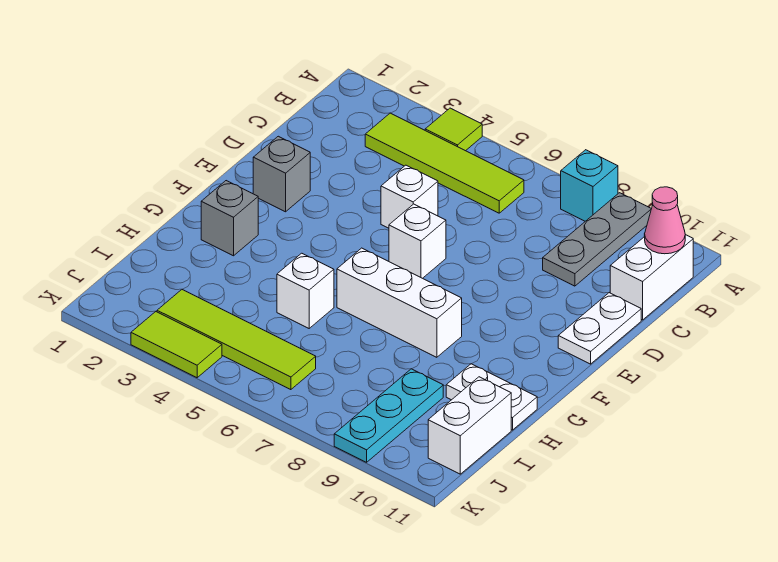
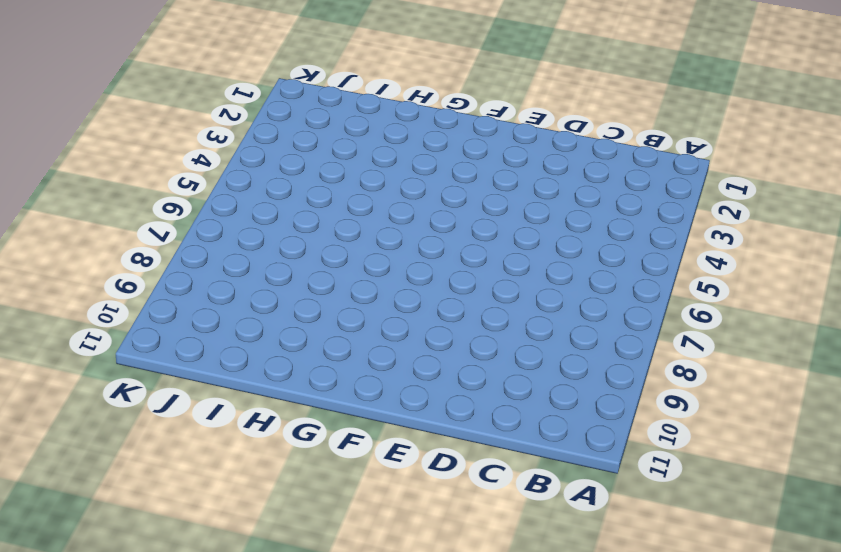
none -> lime 1x1 tile [425,108,482,151]
none -> cyan 1x1 brick [561,150,618,221]
none -> grey 1x3 plate [543,193,651,286]

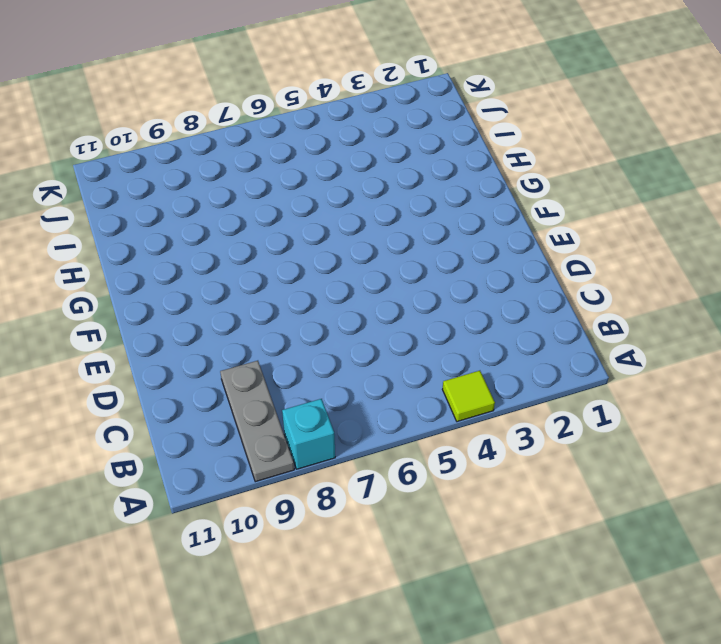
none -> lime 1x4 tile [365,113,524,213]
none -> white 1x2 brick [610,235,693,320]
none -> white 1x1 brick [381,165,438,228]

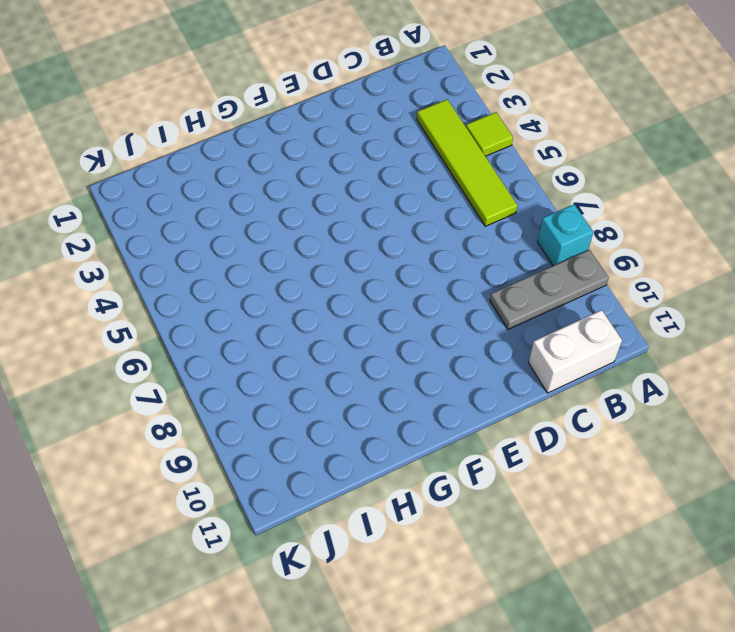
none -> white 1x1 brick [381,165,438,228]
none -> white 1x2 plate [558,293,641,364]
none -> grey 1x1 brick [253,136,310,212]

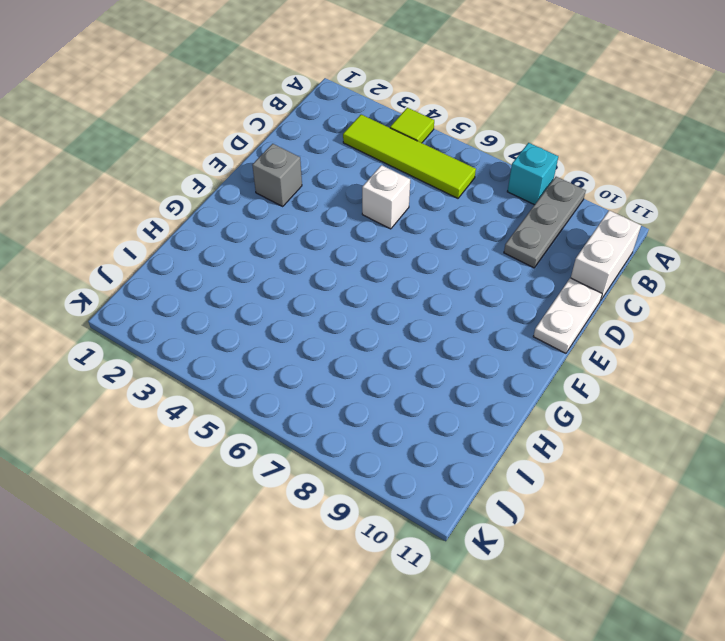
none -> white 1x1 brick [389,204,446,278]
none -> grey 1x1 brick [201,181,258,256]
none -> white 1x3 brick [337,248,462,357]

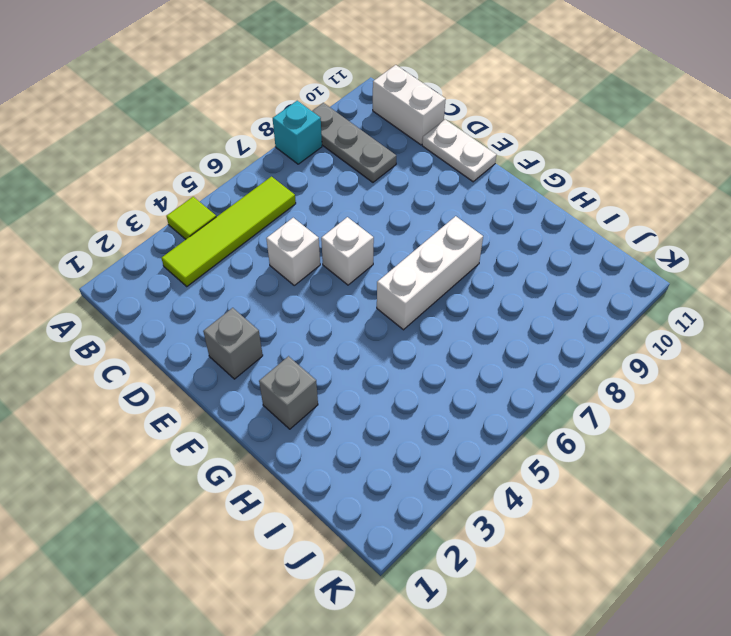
none -> white 1x1 brick [277,253,334,328]
none -> white 1x2 plate [446,364,537,430]
none -> cyan 1x3 plate [334,369,443,462]

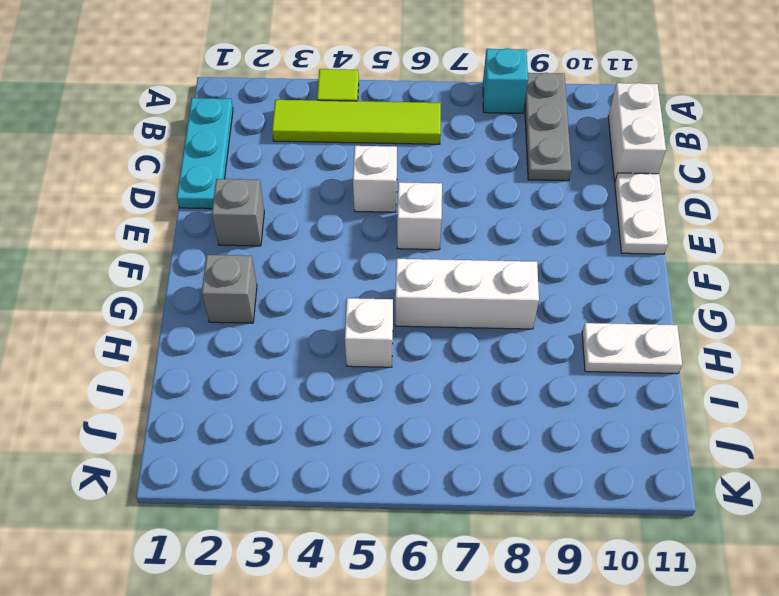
cyan 1x3 plate [177,98,233,209] -> cyan 1x3 plate moved to [334,369,443,462]
none -> white 1x2 brick [428,377,511,474]
none -> lime 1x4 tile [157,289,316,390]
none -> lime 1x2 tile [131,312,222,378]

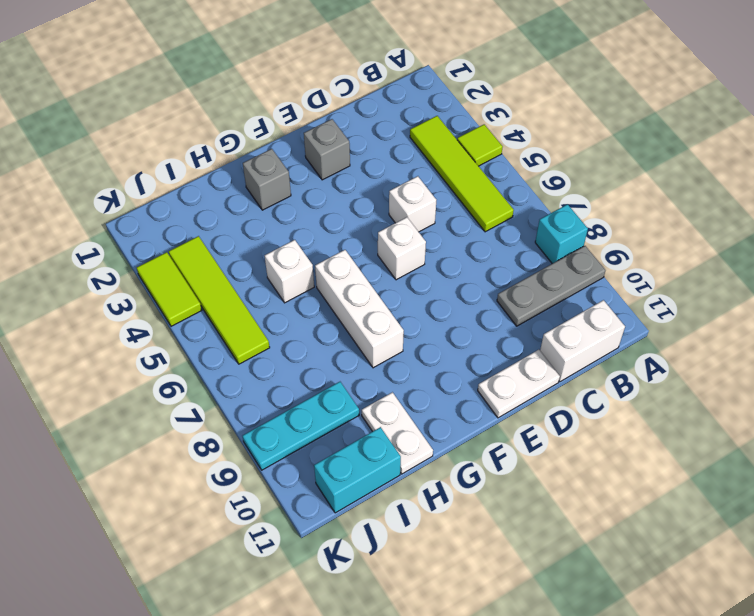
cyan 1x2 brick [314,427,401,513] -> white 1x2 brick [428,377,511,474]
none -> pink 1x1 cone [644,187,685,254]

